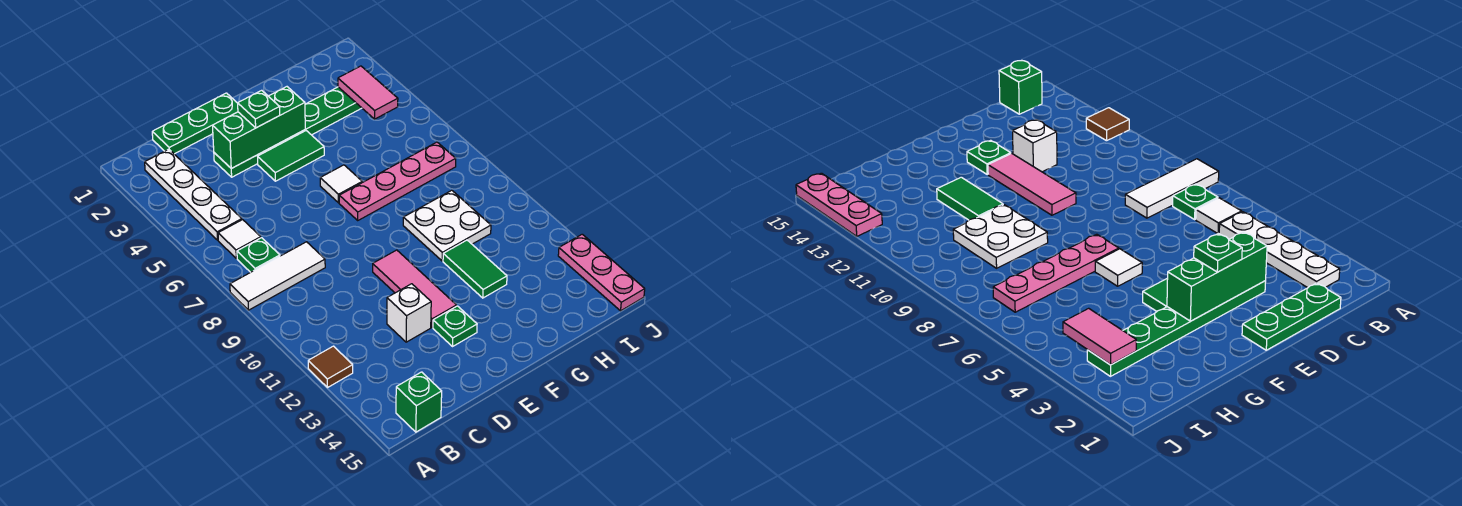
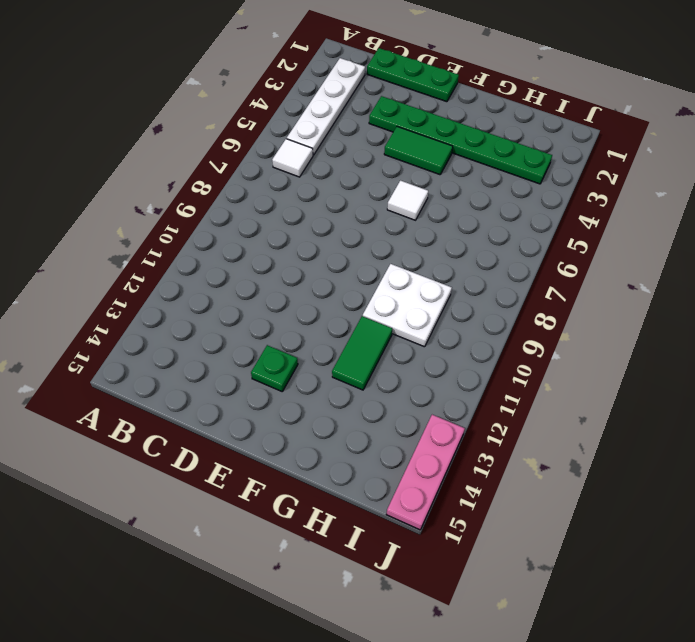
none -> white 1x3 tile [230,242,325,310]
none -> brown 1x1 tile [308,346,353,387]
none -> green 1x1 plate [237,238,280,272]

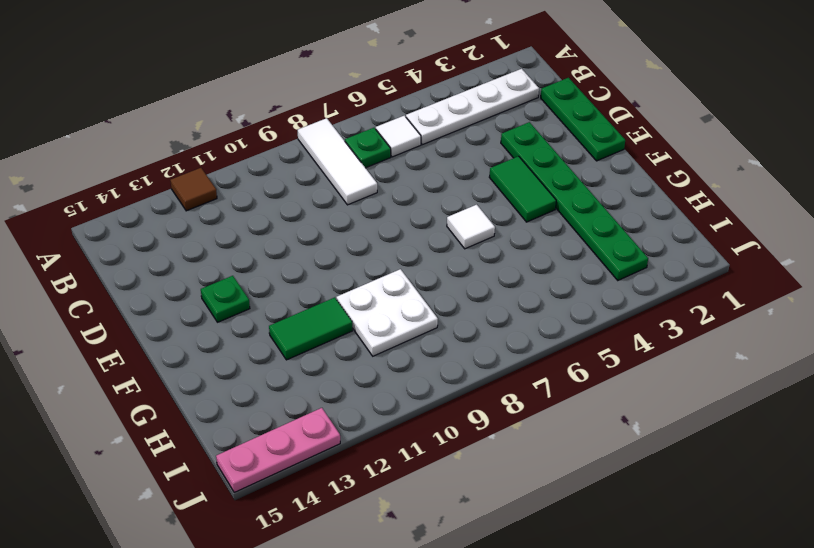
none -> green 1x1 brick [396,372,442,432]
none -> white 1x1 brick [387,284,431,342]
none -> pink 1x3 tile [373,250,456,327]

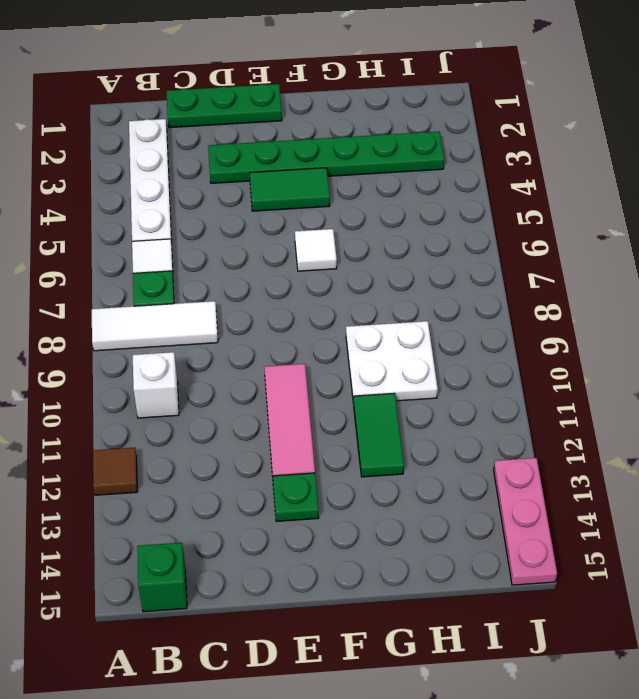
white 1x1 brick [133,352,179,418] -> white 1x1 brick moved to [387,284,431,342]
none -> pink 1x4 plate [339,142,456,220]
none -> green 1x3 brick [213,87,305,168]
none -> pink 1x2 tile [338,66,398,119]

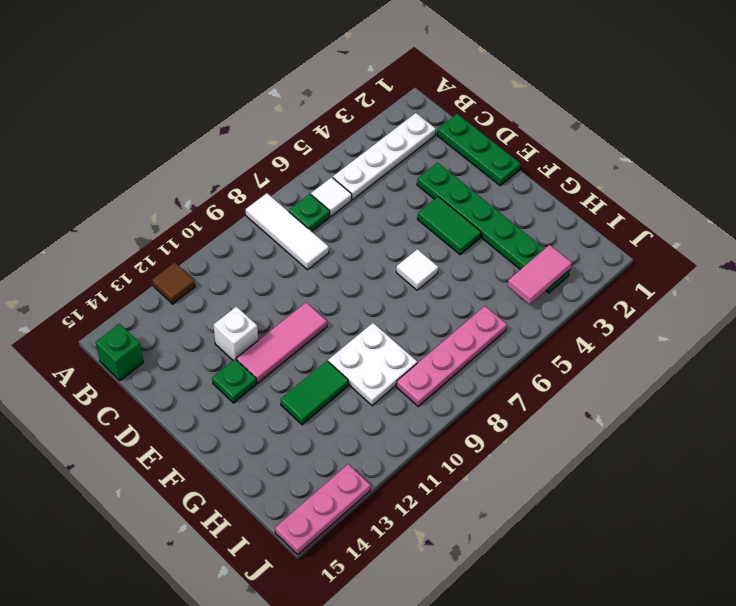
pink 1x4 plate [396,306,507,406] -> pink 1x4 plate turned to [339,142,456,220]
none -> green 1x3 brick [213,87,305,168]
none -> green 1x1 plate [238,90,280,128]

